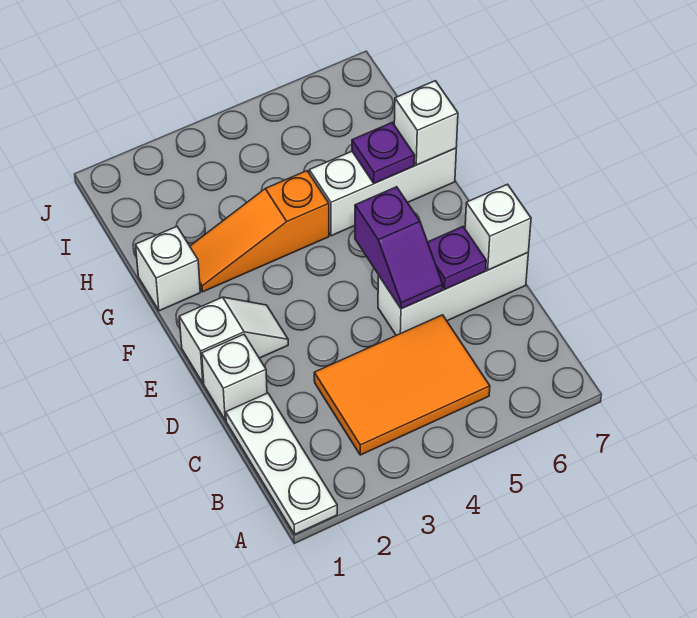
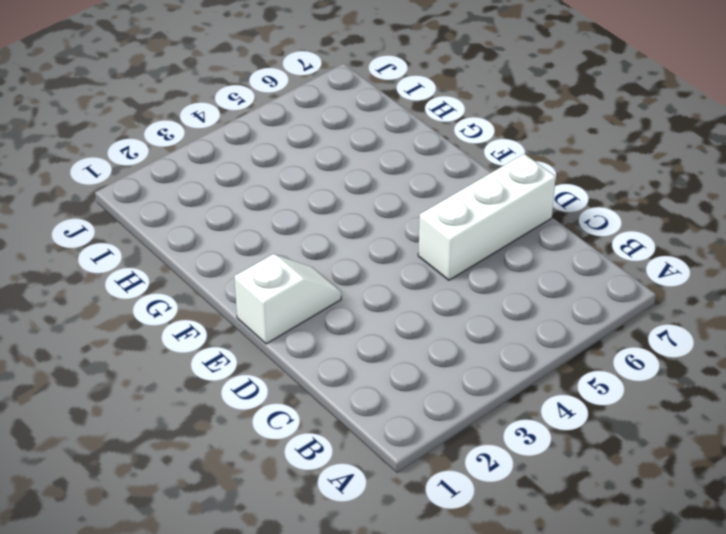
none -> white 1x3 plate [226,393,337,534]
none -> orange 2x3 tile [314,315,490,455]
none -> white 1x1 brick [202,334,267,420]

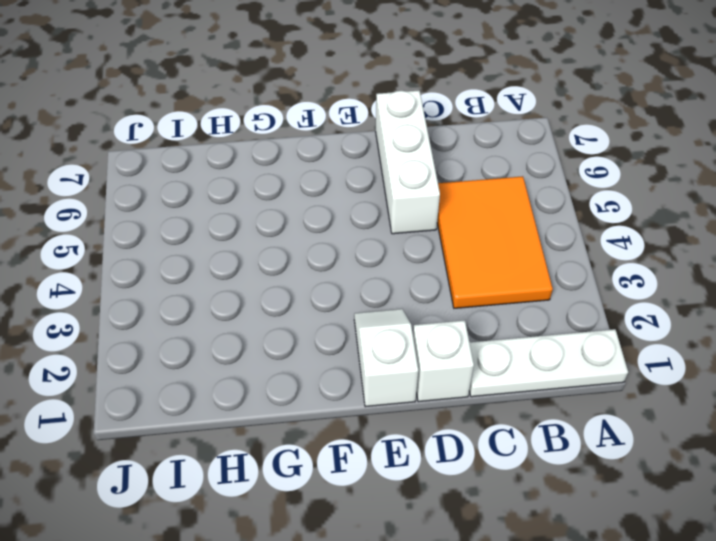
none -> white 1x1 brick [136,226,200,311]
none -> orange 1x3 slope [190,171,329,292]
none -> white 1x3 brick [309,148,456,236]

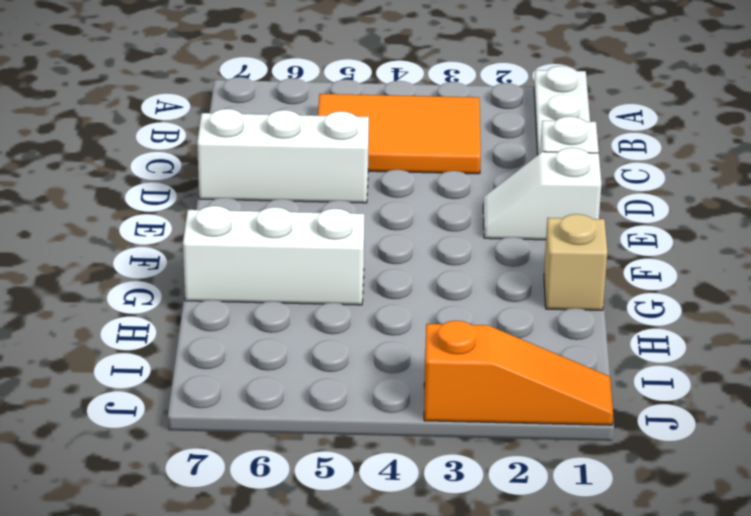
tan 1x1 brick [544,214,607,310] -> white 1x1 brick [136,226,200,311]
orange 1x3 slope [424,321,613,425] -> orange 1x3 slope moved to [190,171,329,292]
none -> purple 1x2 slope [355,187,443,309]
none -> purple 1x1 plate [428,227,486,289]
none -> white 1x1 brick [465,184,531,270]

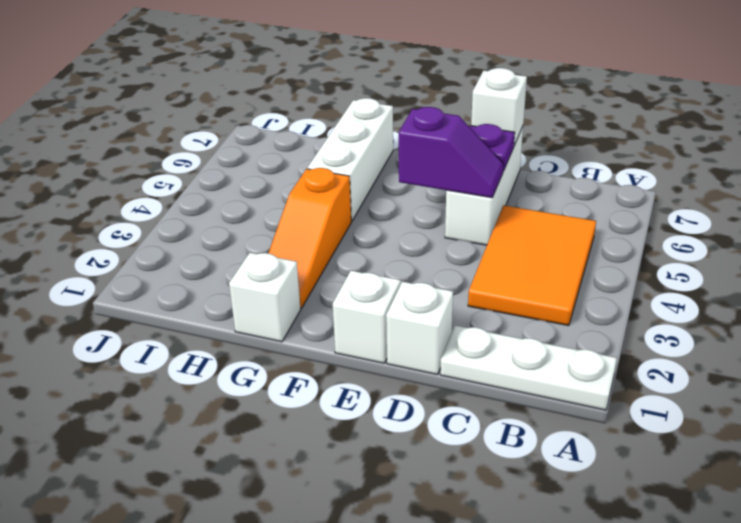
none -> purple 1x1 plate [352,123,415,183]
none -> white 1x1 brick [394,81,458,165]

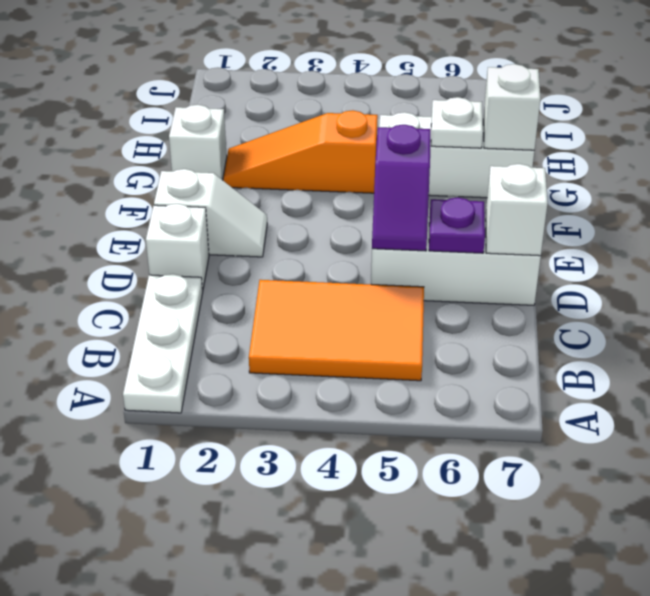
white 1x1 plate [431,97,483,148] -> purple 1x1 plate [352,123,415,183]

